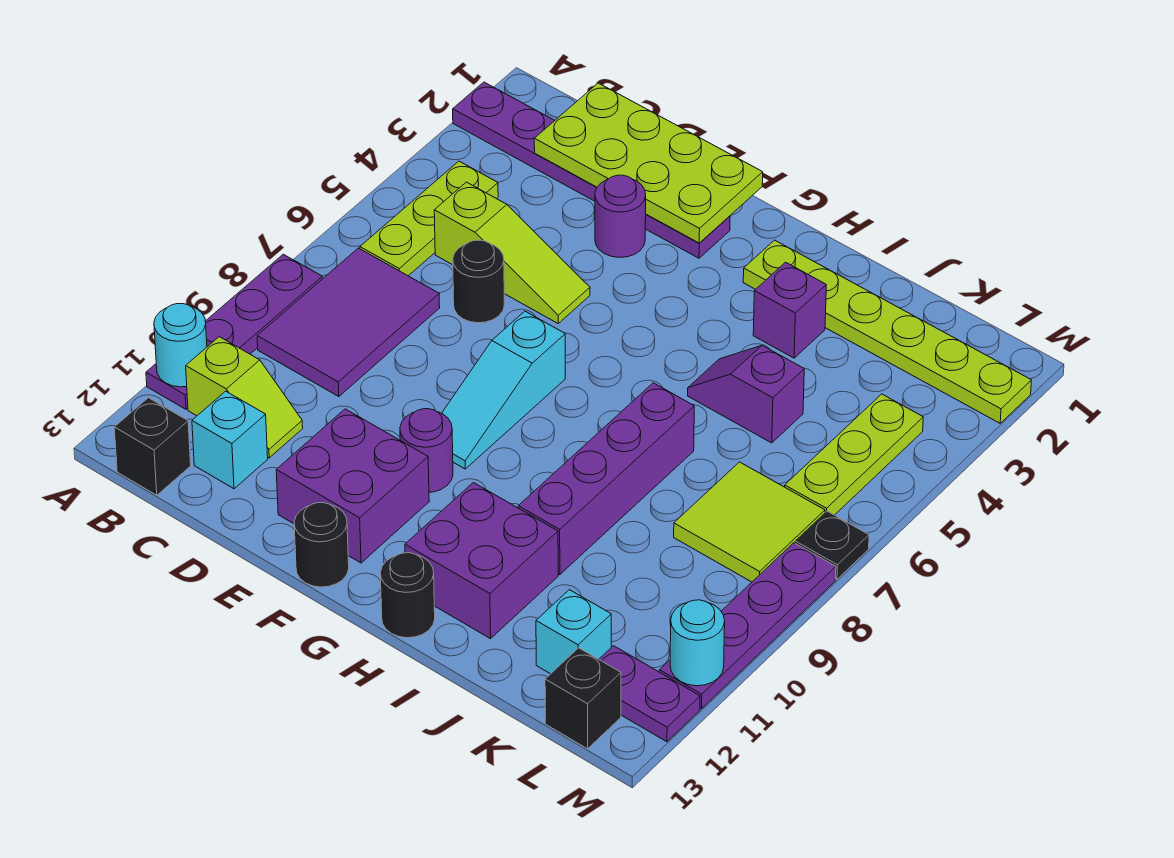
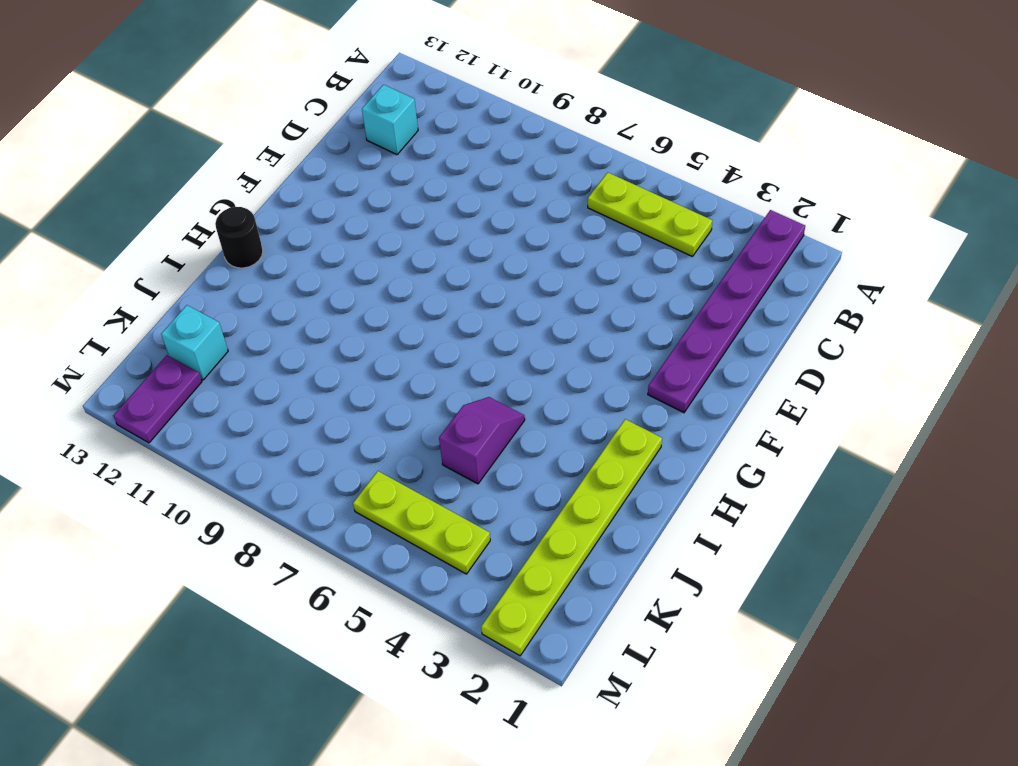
none -> purple 1x4 plate [146,254,322,409]
none -> purple 2x3 tile [257,248,440,397]
none -> lime 1x2 slope [186,337,303,458]
none -> black 1x1 brick [114,398,191,495]

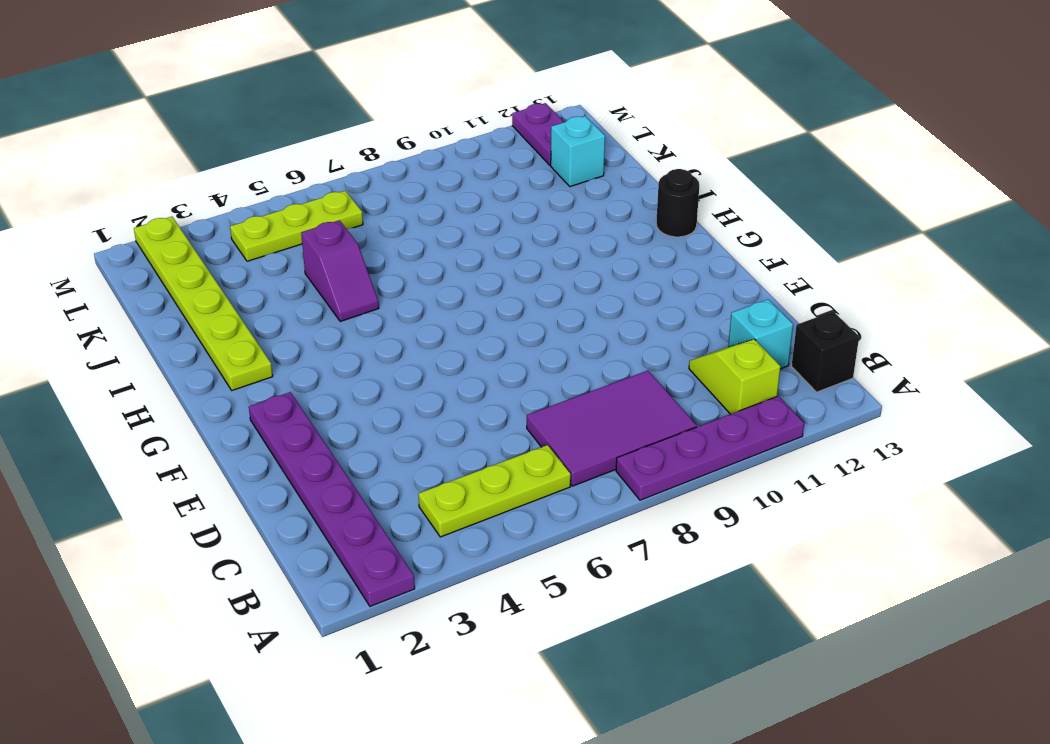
none -> lime 1x3 slope [434,182,590,323]
none -> black 1x1 round brick [453,240,504,323]
none -> purple 1x1 round brick [595,175,646,257]
none -> purple 2x2 brick [276,409,429,563]

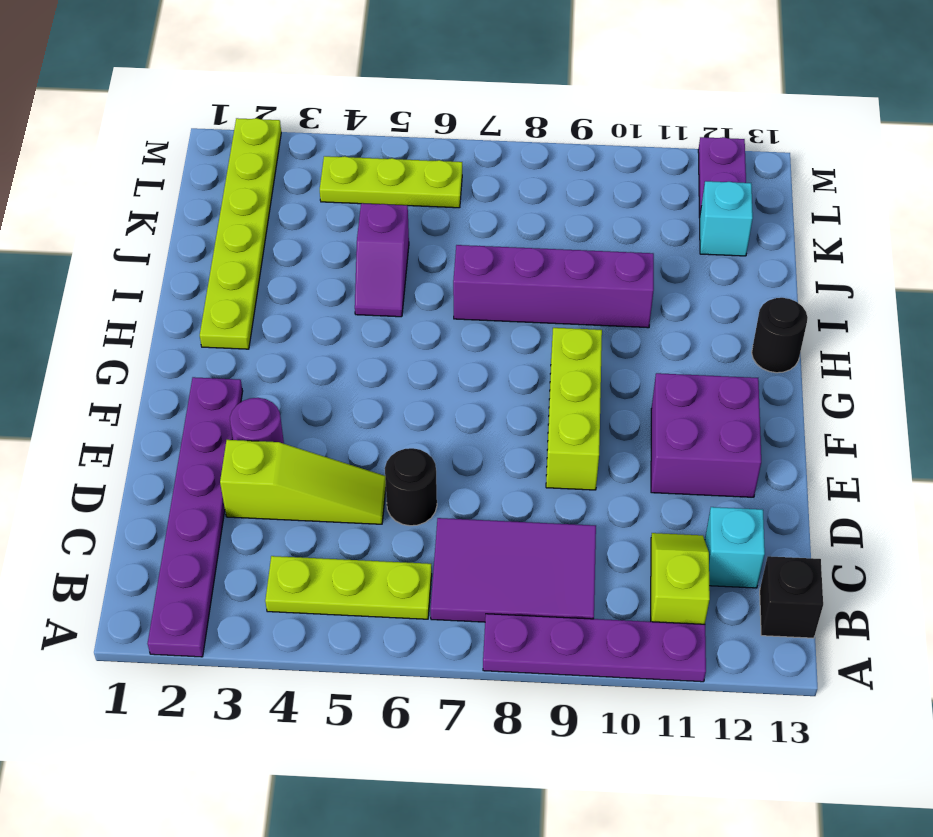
lime 1x3 slope [220,440,386,524] -> lime 1x3 slope turned to [434,182,590,323]
lime 1x3 brick [546,328,602,490] -> cyan 1x3 slope [442,311,565,469]
none -> purple 1x1 round brick [400,409,453,492]
none -> black 1x1 round brick [294,503,349,587]
none -> purple 2x2 brick [405,483,558,639]
none -> purple 1x1 brick [753,262,826,358]

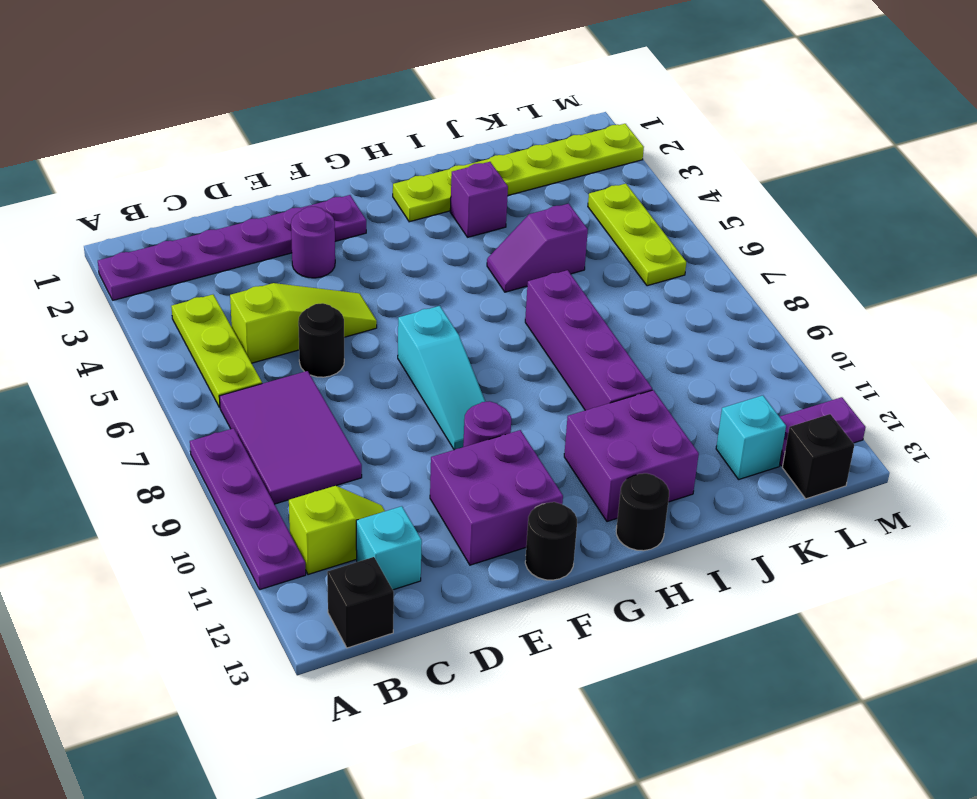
none -> lime 2x2 tile [674,462,825,582]
none -> black 1x1 plate [795,511,869,579]
none -> purple 1x4 plate [659,543,836,709]
none -> cyan 1x1 round brick [154,304,207,387]

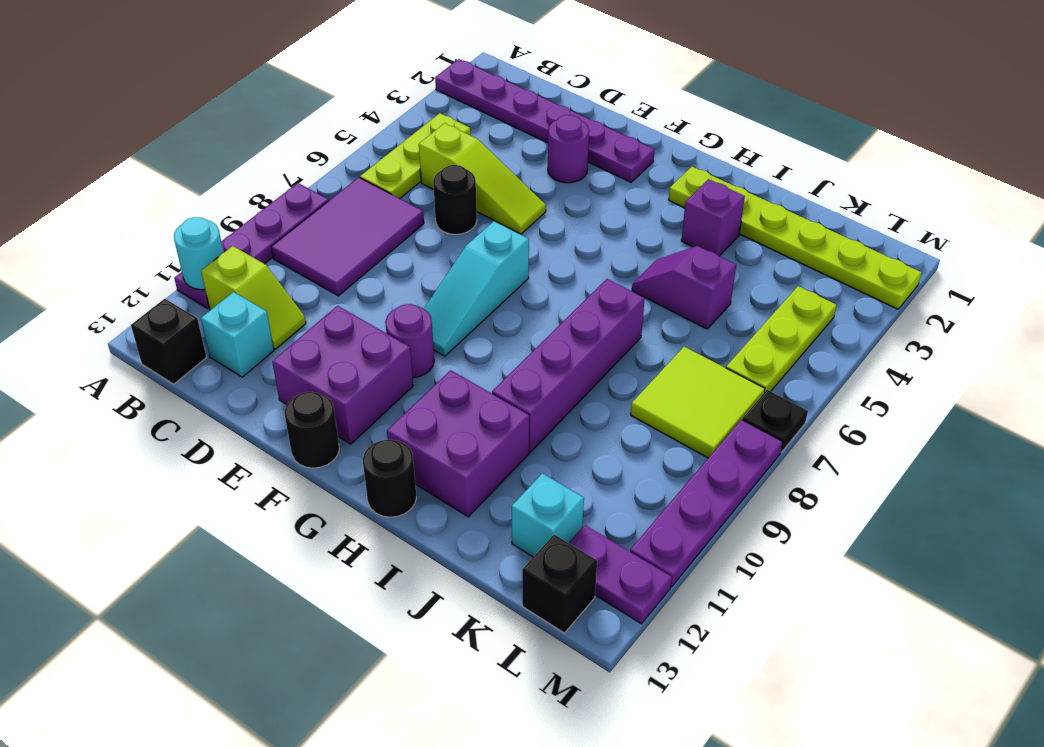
none -> lime 2x4 plate [534,83,763,243]
none -> cyan 1x1 round brick [670,600,725,686]

